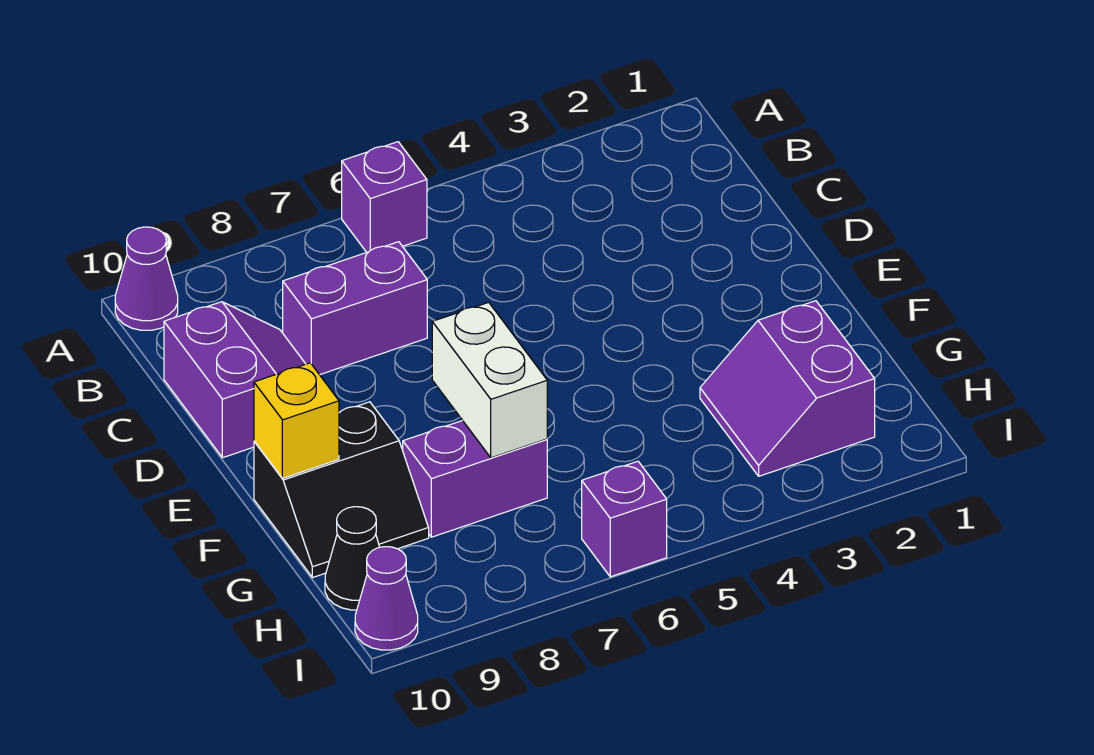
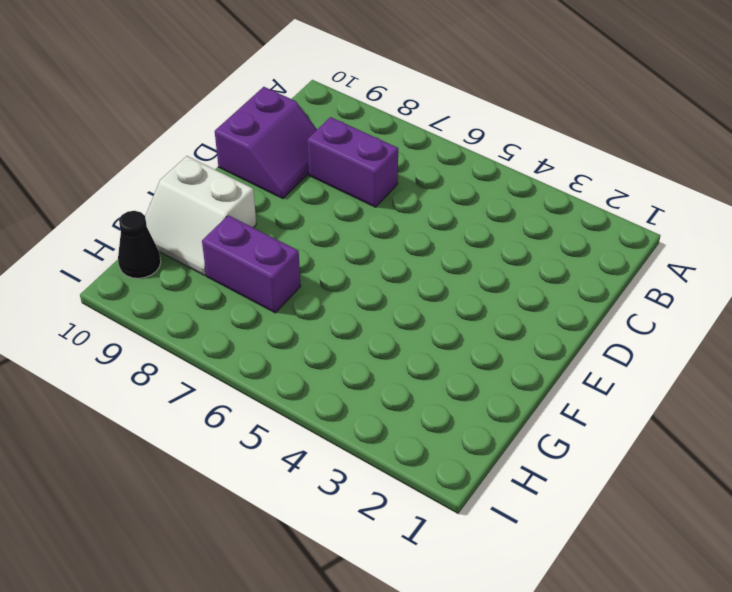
white 2x2 slope [145,156,256,275] -> black 2x2 slope [254,402,429,578]
none -> purple 1x1 brick [342,142,427,252]
none -> purple 1x1 cone [115,227,178,330]
none -> purple 2x2 slope [700,301,875,476]

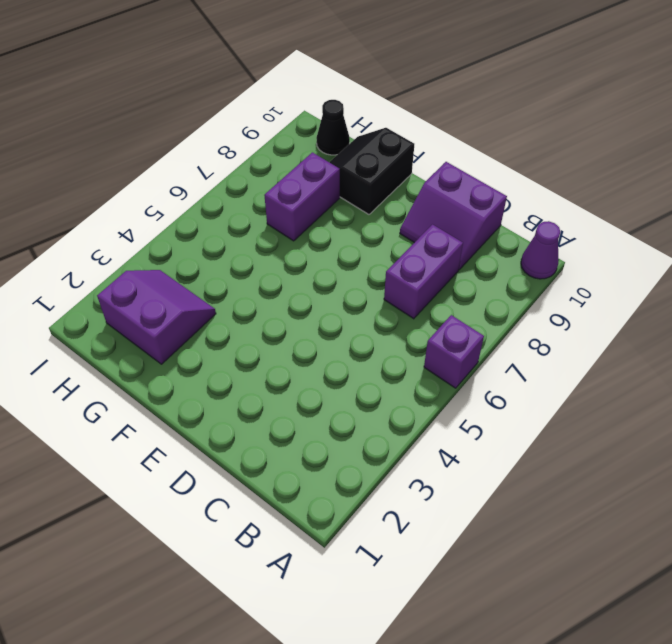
none -> purple 1x1 brick [582,461,667,577]
none -> purple 1x1 cone [355,547,418,650]
none -> white 1x2 brick [432,302,547,458]

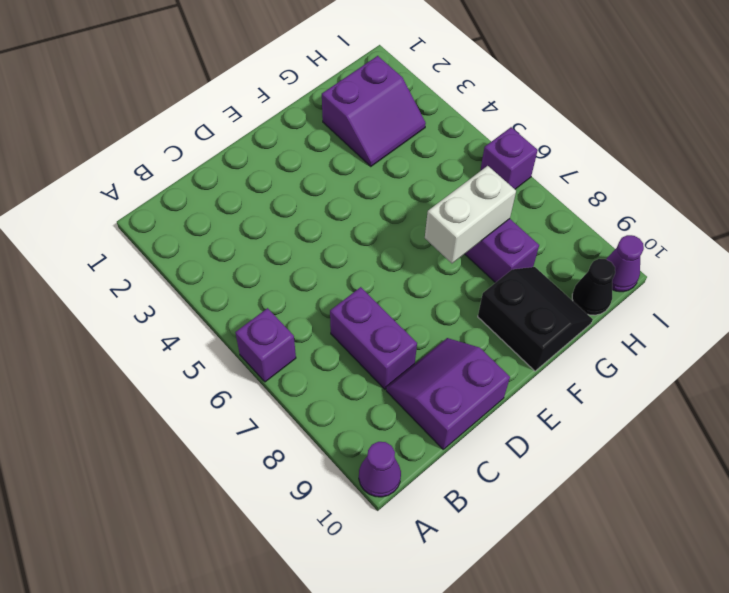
none -> yellow 1x1 brick [254,363,339,478]

